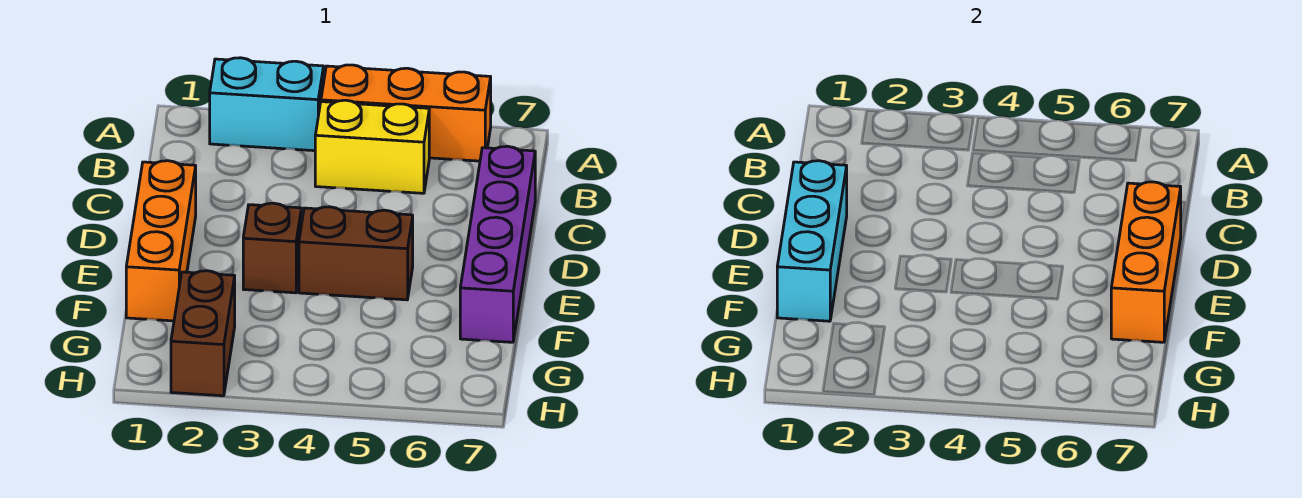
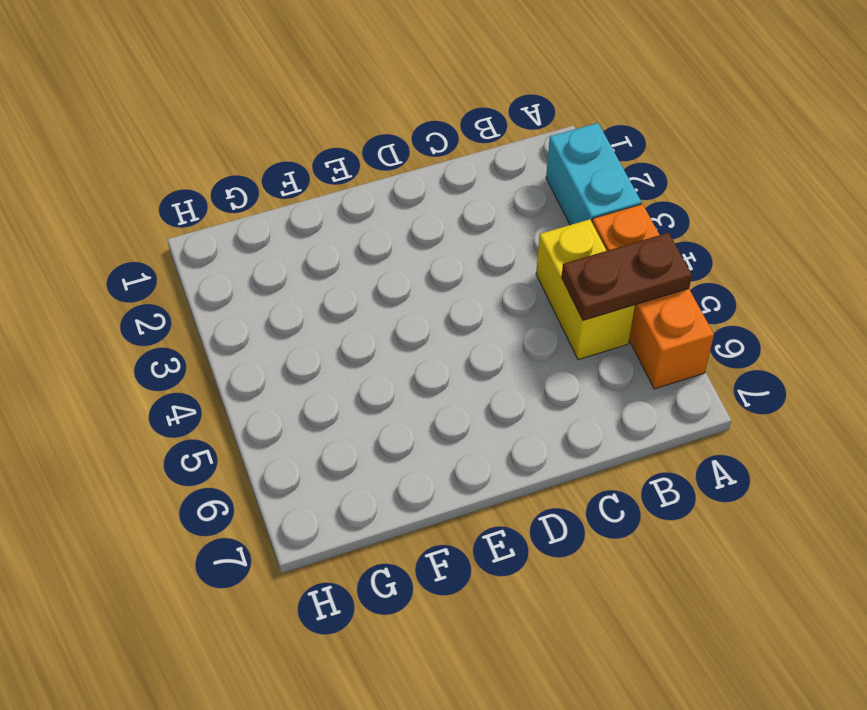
brown 1x2 plate [561,233,692,320] -> none
none -> purple 1x4 brick [460,146,535,342]
none -> orange 1x3 brick [126,161,196,321]

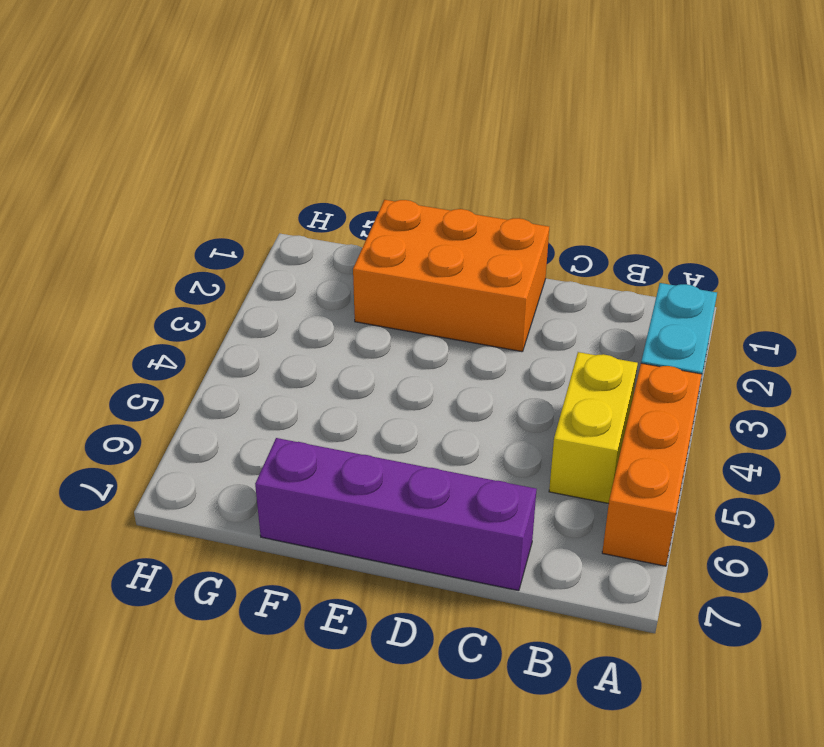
orange 2x3 brick [353,200,549,352] -> orange 1x3 brick [126,161,196,321]
none -> brown 1x1 brick [243,203,301,293]
none -> brown 1x2 brick [299,207,413,300]

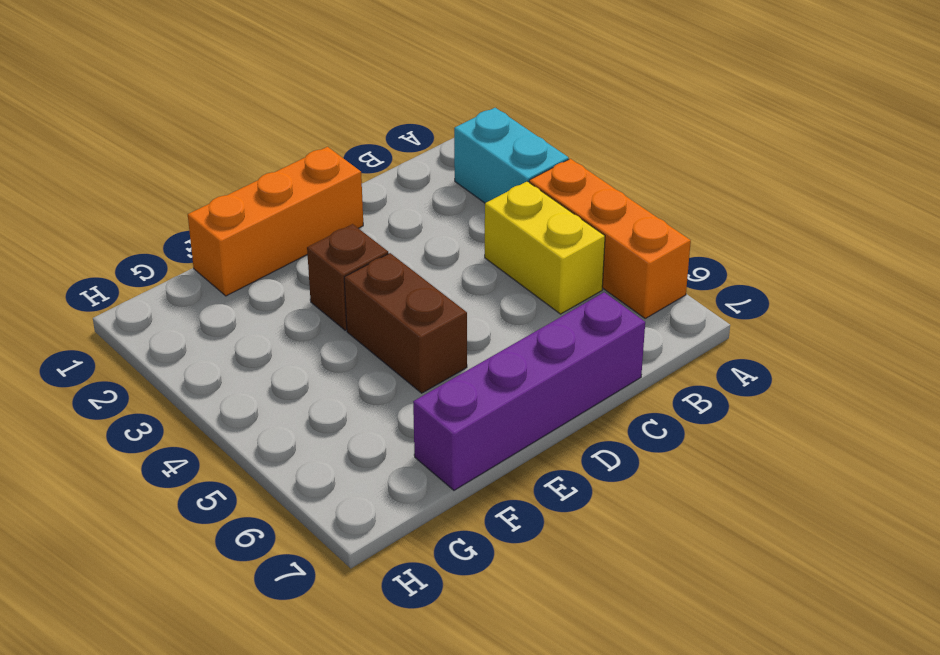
none -> brown 1x2 brick [171,271,235,396]
none -> cyan 1x3 brick [777,161,847,321]

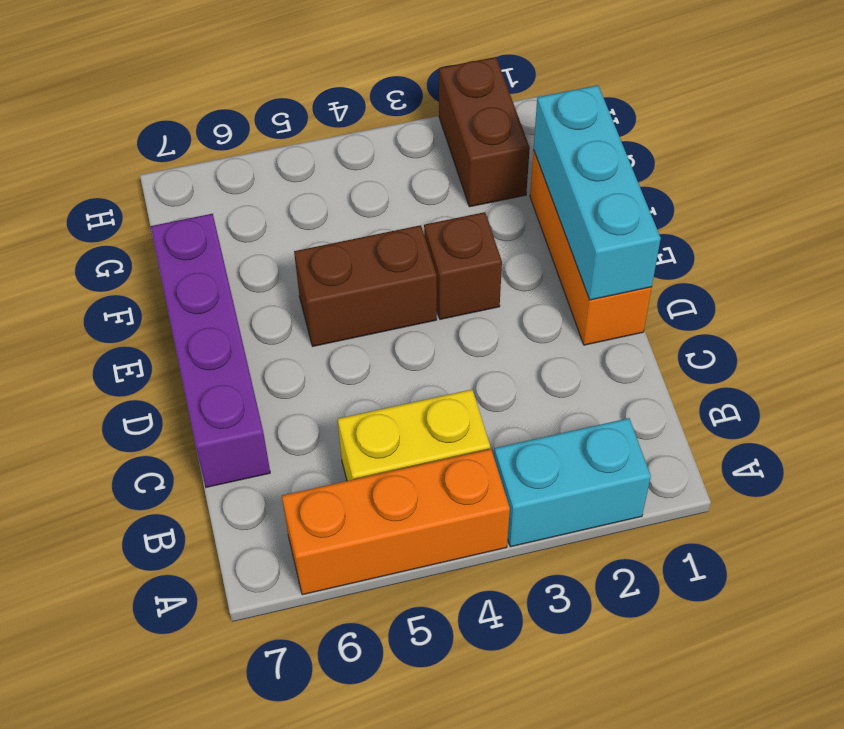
none -> orange 1x3 brick [1111,182,1181,342]

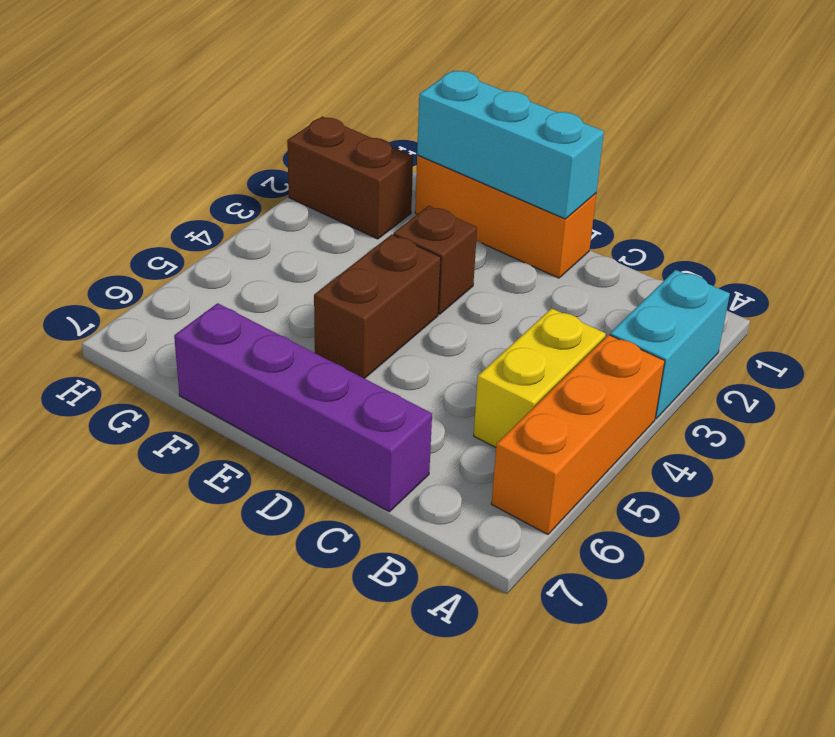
none -> orange 1x3 brick [1111,182,1181,342]

